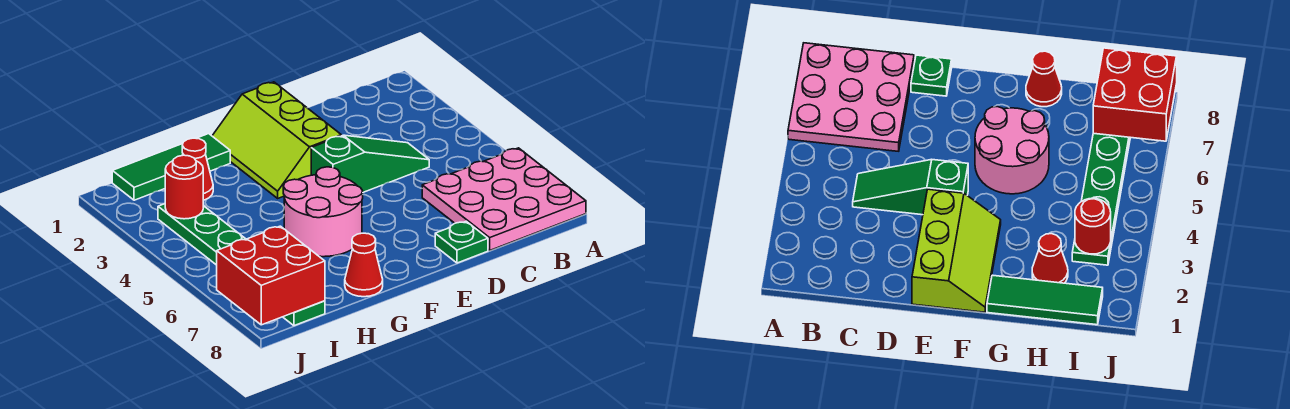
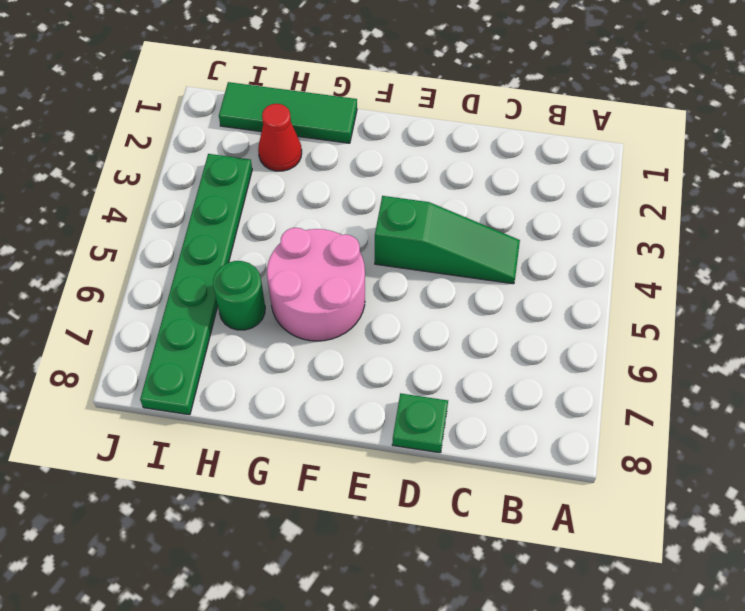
green 1x1 round brick [213,261,265,330] -> none
none -> pink 3x3 plate [422,148,586,250]
none -> lime 2x3 slope [212,82,341,198]

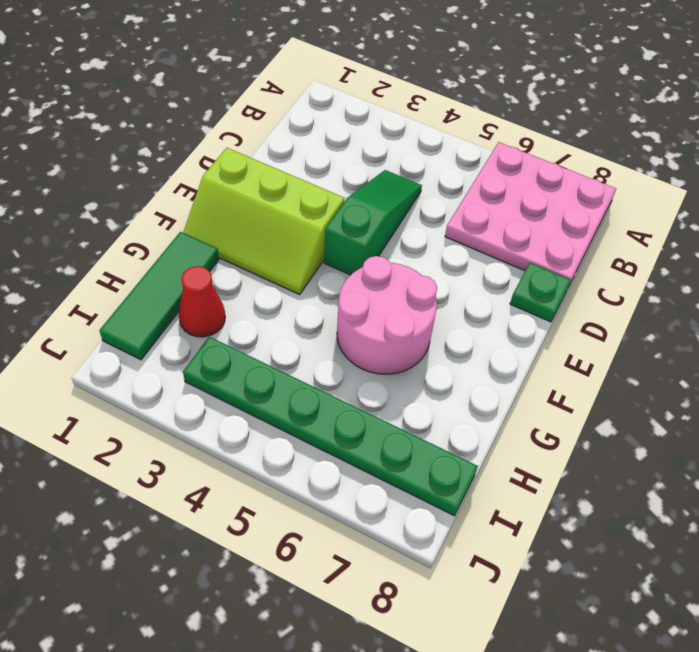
none -> red 1x1 cone [345,233,383,297]
none -> red 1x1 round brick [165,155,203,219]

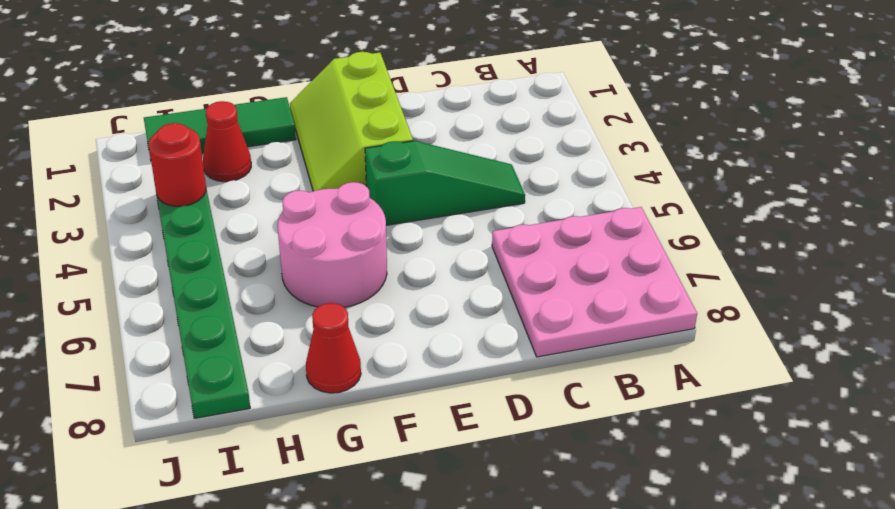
none -> green 1x1 plate [435,221,488,263]
none -> red 2x2 brick [217,226,325,325]

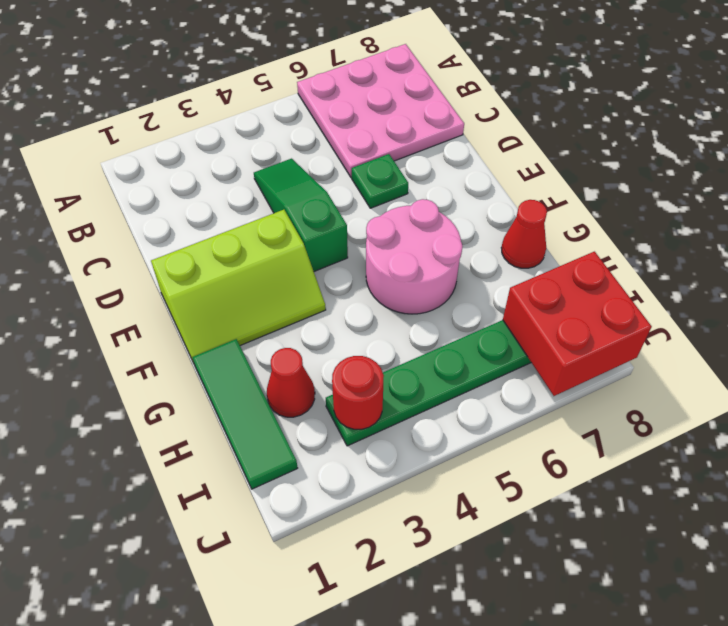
green 1x1 plate [352,154,408,208] -> green 1x1 plate moved to [435,221,488,263]

